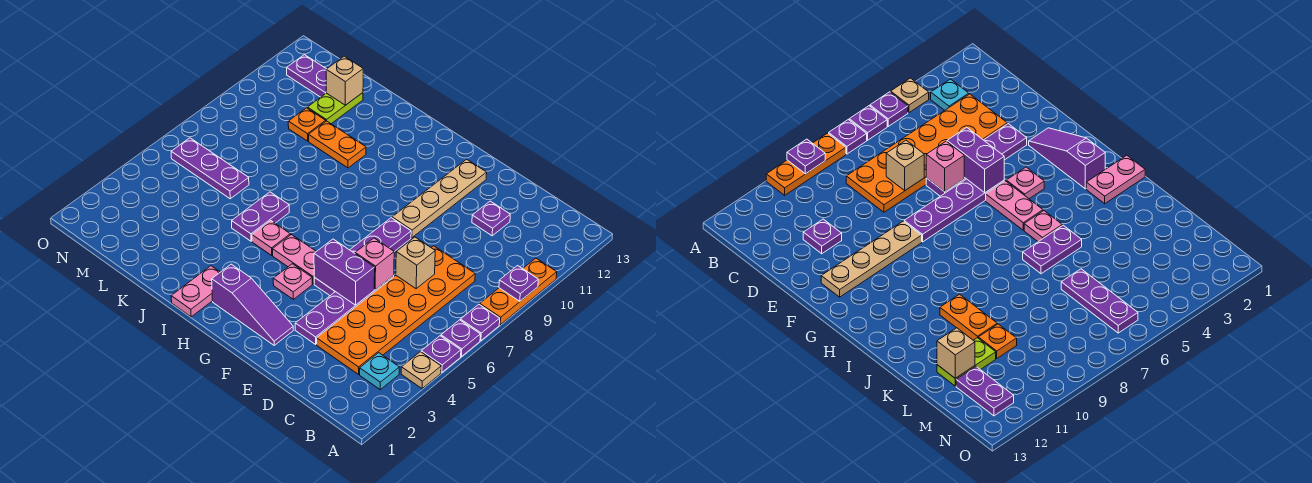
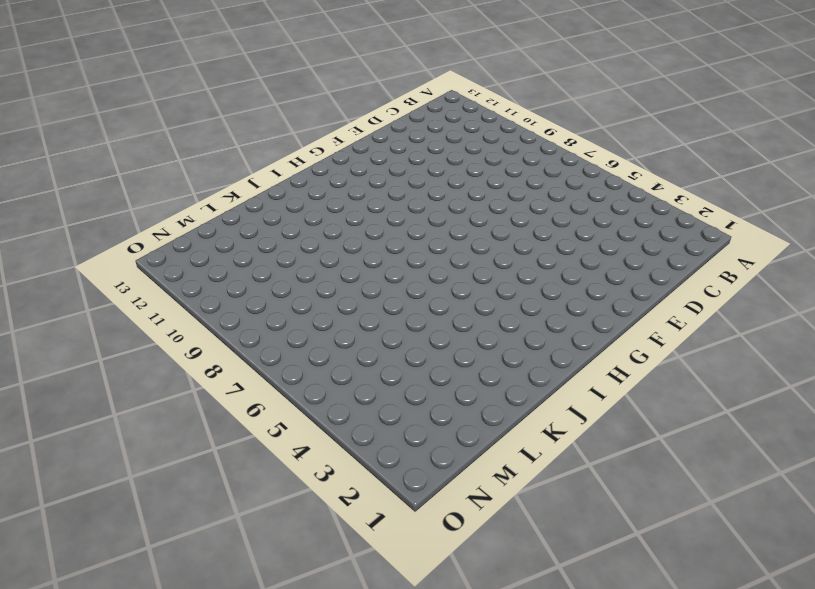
none -> tan 1x1 plate [401,352,441,389]
none -> purple 1x1 plate [421,336,461,372]
none -> purple 1x1 plate [441,320,480,356]

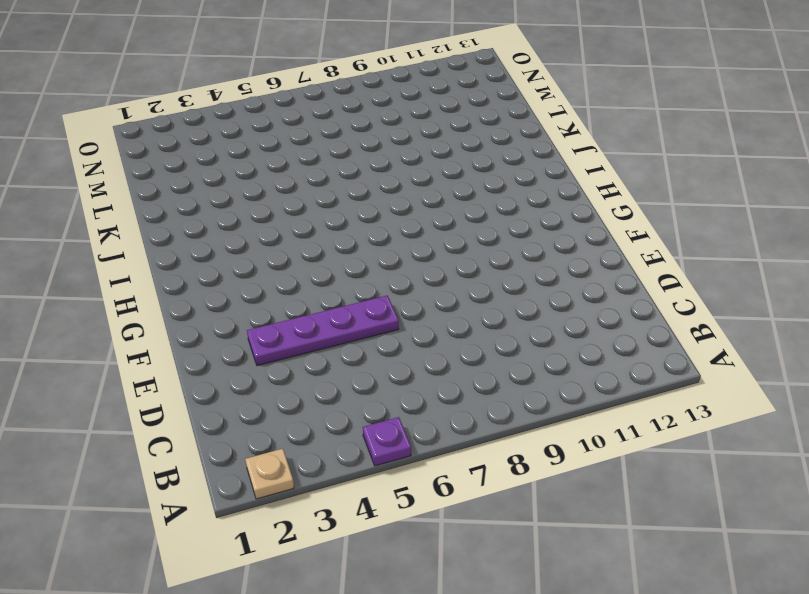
tan 1x1 plate [245,449,294,499] -> tan 1x1 plate moved to [401,352,441,389]
none -> purple 1x1 plate [441,320,480,356]
none -> purple 1x1 plate [460,304,500,340]
none -> orange 1x3 plate [480,258,557,325]

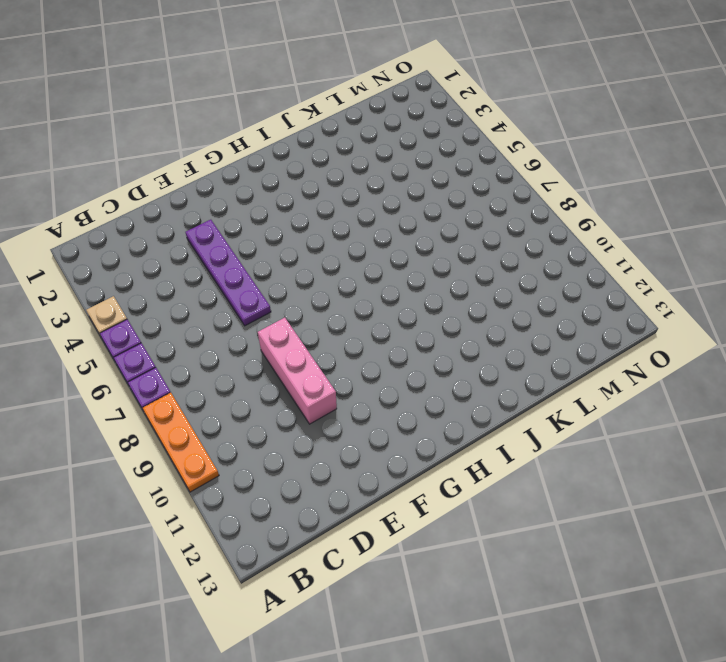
pink 1x3 brick [258,317,337,424] -> none
none -> cyan 1x1 plate [360,353,399,389]
none -> orange 2x6 plate [317,246,475,374]
none -> purple 1x1 plate [472,201,510,236]

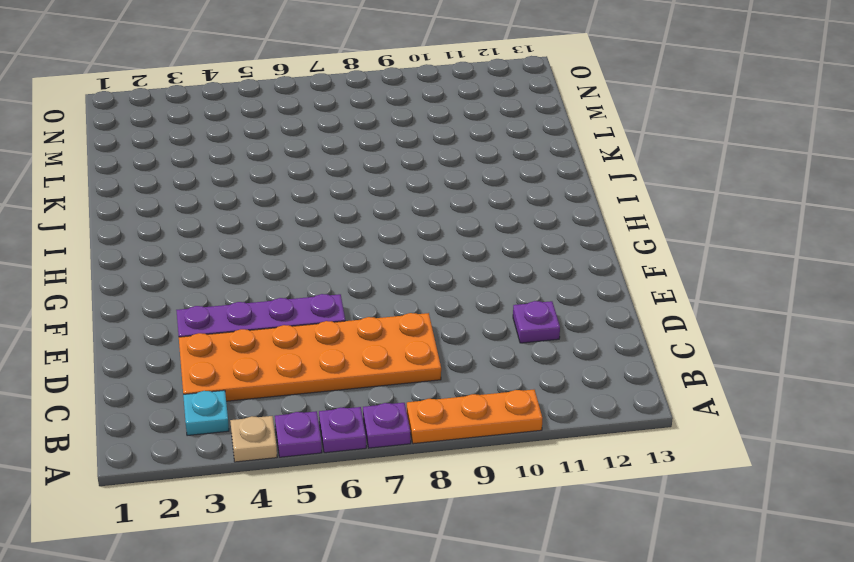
none -> purple 1x3 slope [212,264,293,345]
none -> purple 1x4 plate [314,218,411,296]
none -> tan 1x4 plate [392,159,487,238]

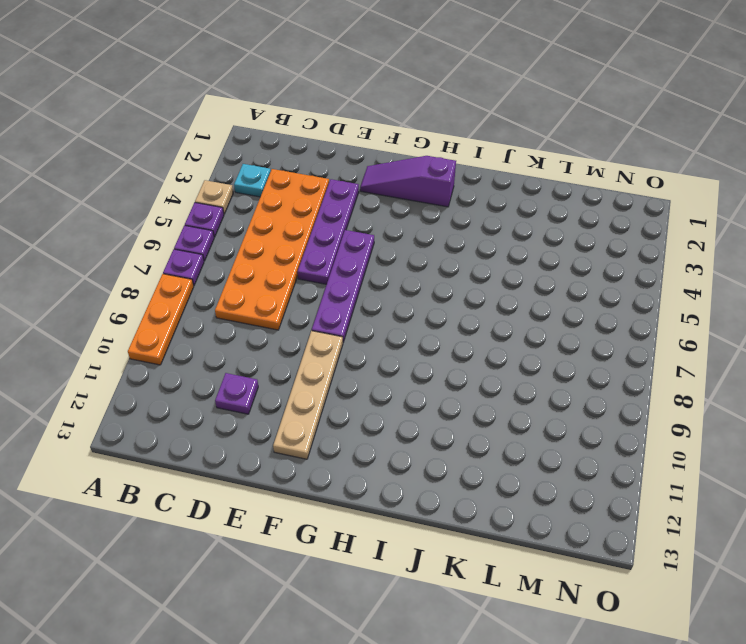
none -> pink 1x1 plate [273,264,312,299]
none -> pink 1x2 plate [273,235,316,284]
none -> pink 1x2 plate [171,266,220,317]

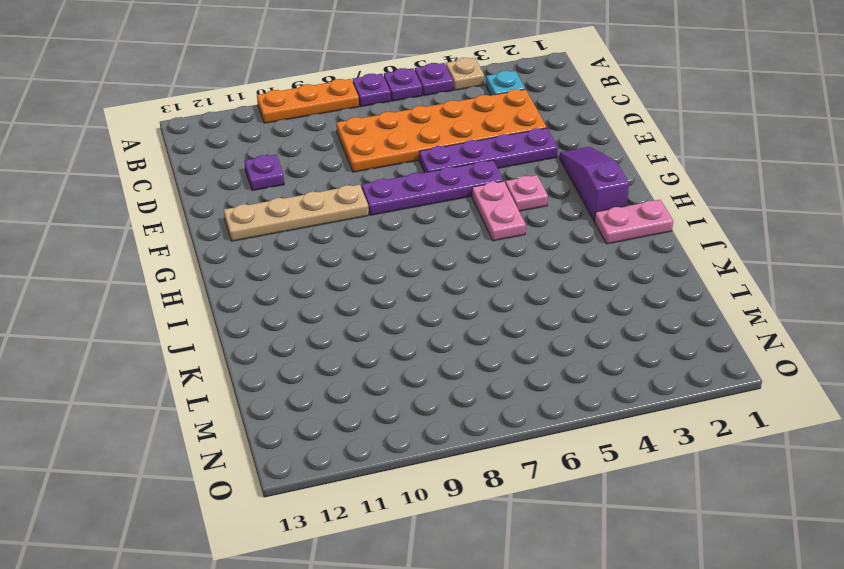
none -> pink 1x1 plate [252,221,290,255]
none -> purple 1x2 plate [232,192,289,241]
none -> orange 1x2 plate [309,121,366,168]

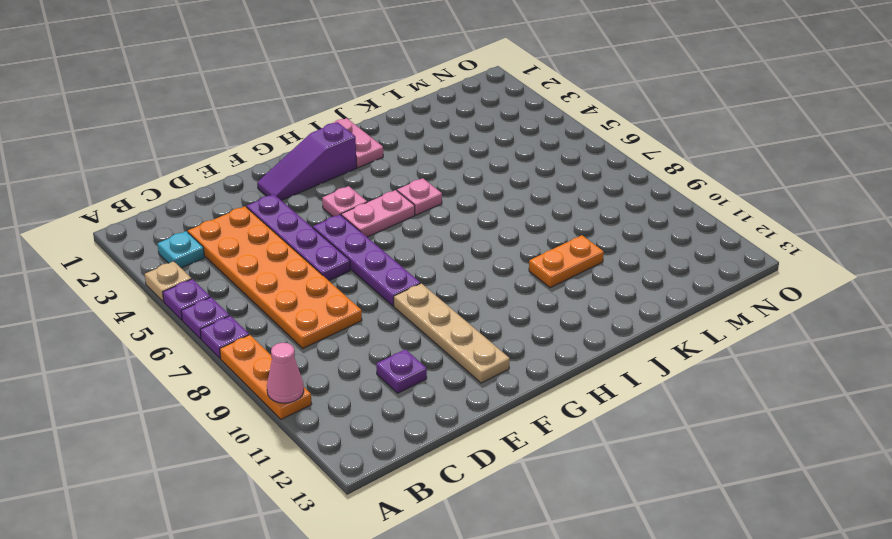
pink 1x1 cone [267,343,304,403] -> none
none -> purple 1x2 plate [232,192,289,241]
none -> purple 1x3 plate [171,138,249,199]
none -> orange 1x1 plate [288,108,326,141]

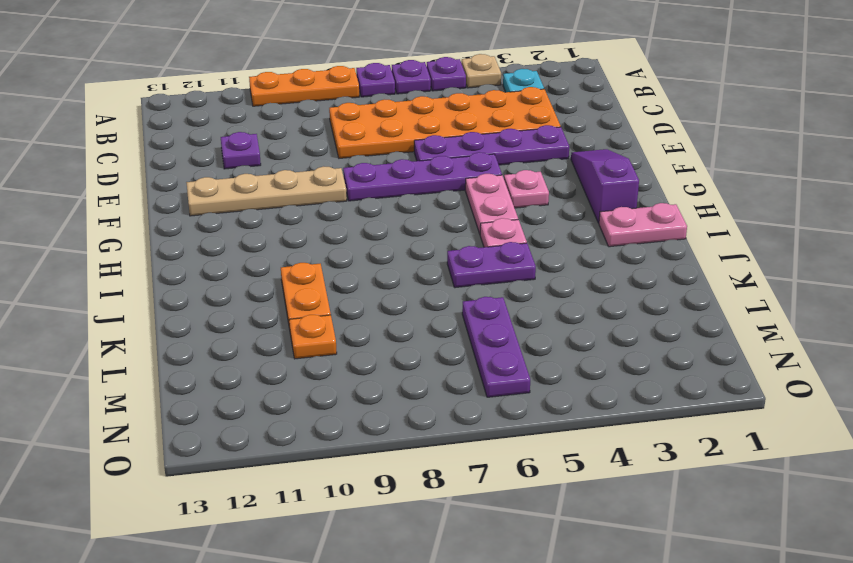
none -> lime 1x2 plate [307,93,363,124]
none -> purple 1x2 plate [287,55,326,97]
none -> purple 1x1 plate [499,266,538,301]

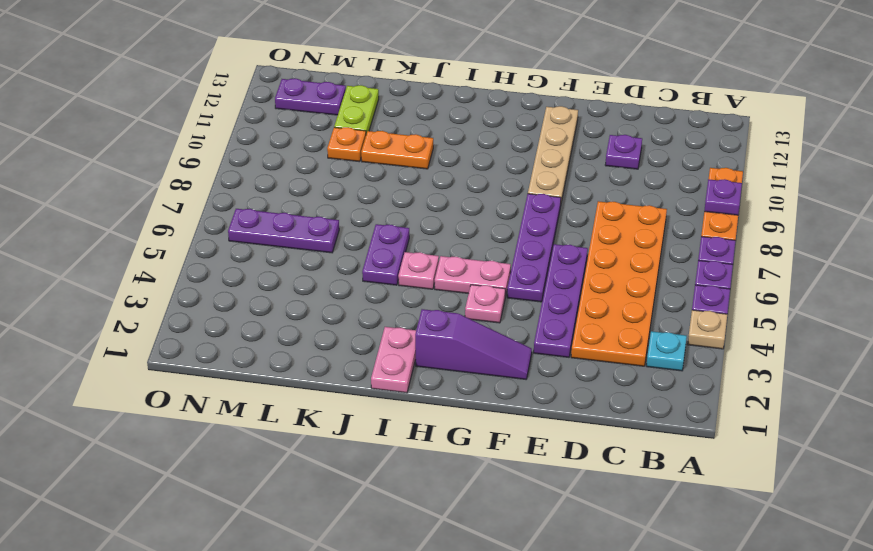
none -> tan 1x1 brick [396,237,435,289]
none -> purple 1x2 brick [314,239,375,305]
none -> pink 1x1 brick [355,238,394,290]

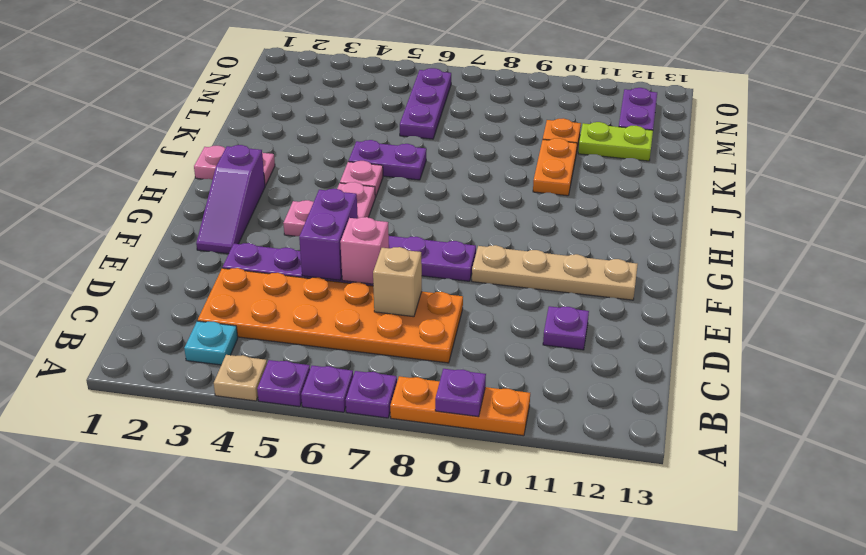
none -> tan 1x1 brick [326,56,363,105]

